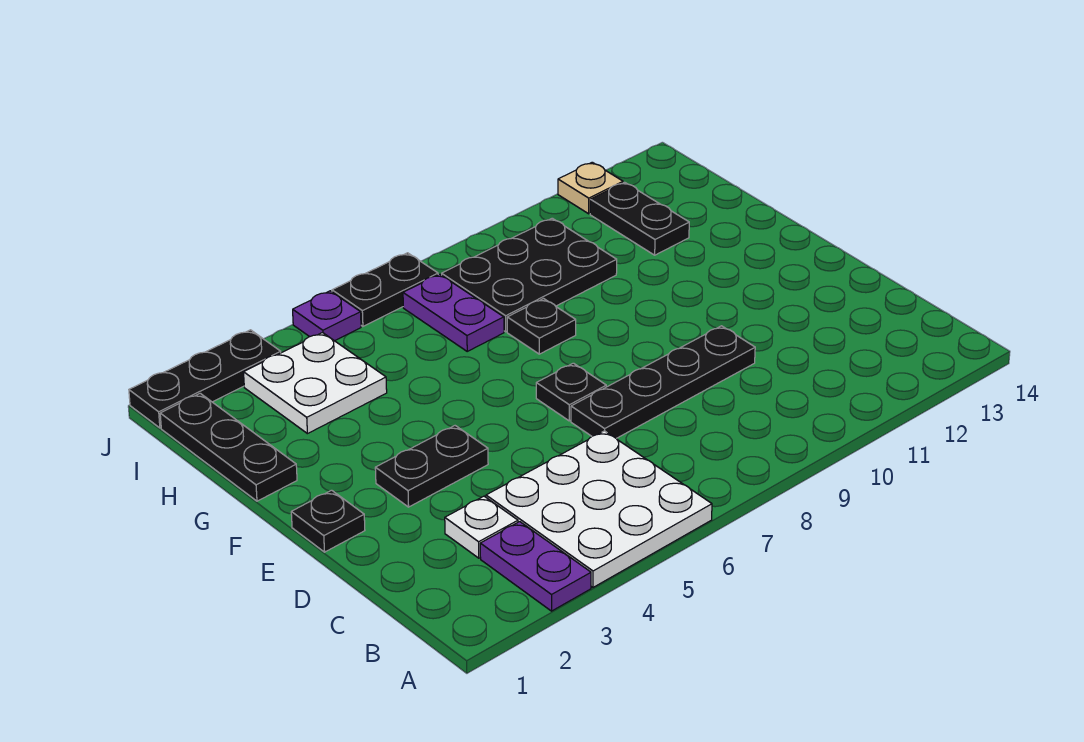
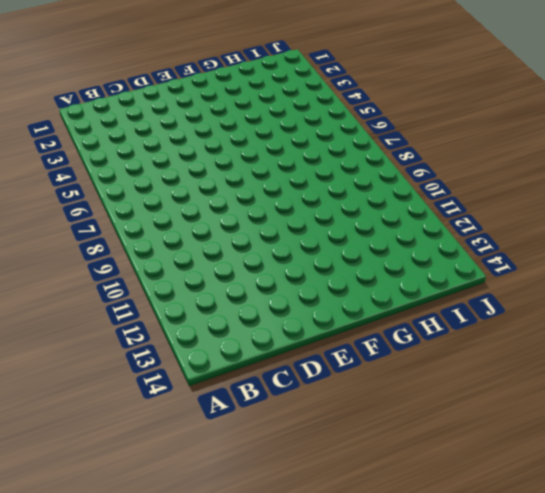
none -> purple 1x2 plate [480,522,591,611]
none -> white 3x3 plate [486,431,712,587]
none -> white 1x1 plate [445,496,518,558]

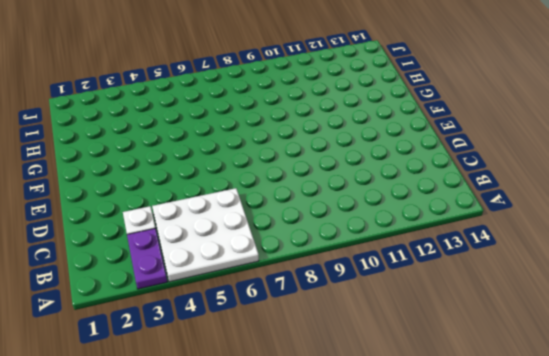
none -> black 1x4 plate [571,326,755,438]
none -> black 1x1 plate [291,490,365,552]
none -> black 1x2 plate [375,426,488,507]

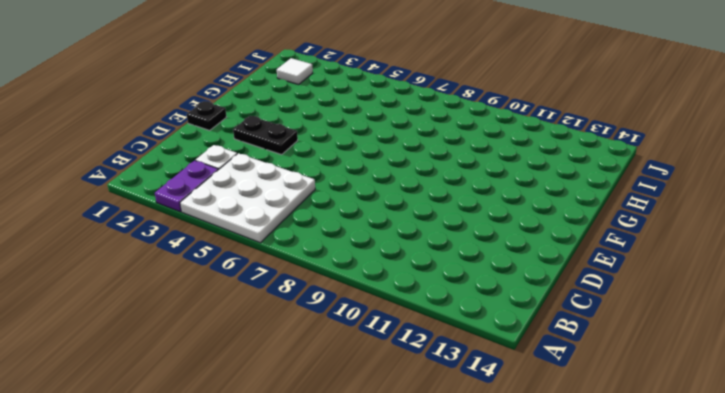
white 1x1 tile [277,58,313,85] -> none
none -> black 1x4 plate [571,326,755,438]
none -> black 1x1 plate [536,363,606,421]
none -> black 1x3 plate [160,393,297,501]

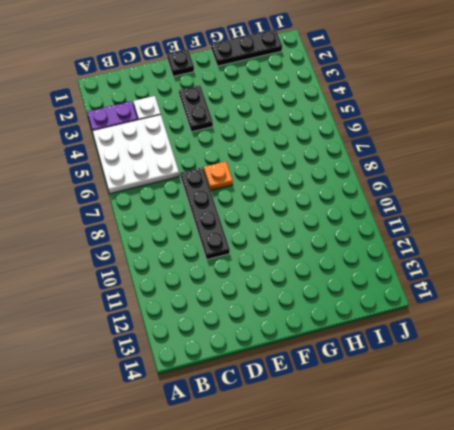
orange 1x1 plate [204,161,233,191] -> black 1x1 plate [536,363,606,421]
none -> black 1x1 plate [507,299,576,354]
none -> white 2x2 plate [244,333,387,434]
none -> purple 1x2 plate [403,274,504,351]

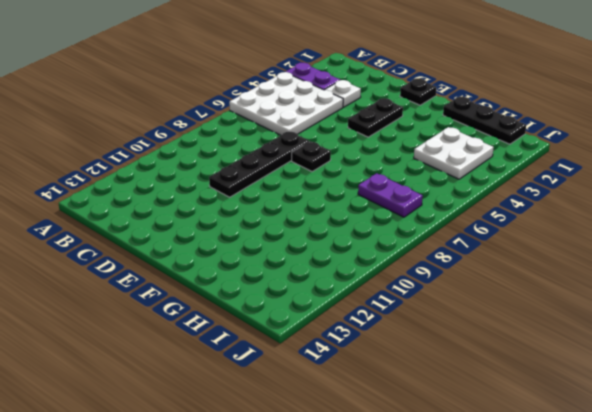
none -> black 1x1 plate [507,299,576,354]
none -> black 2x3 plate [442,218,617,332]
none -> black 1x2 plate [590,182,689,255]

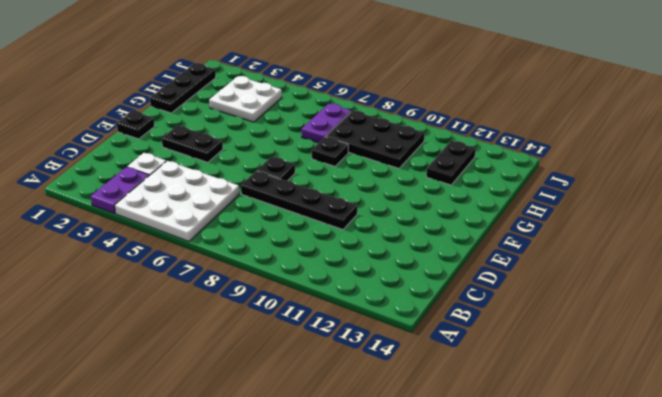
none -> black 1x3 plate [129,330,281,428]
none -> purple 1x1 plate [293,291,361,341]
none -> black 1x2 plate [332,253,438,326]

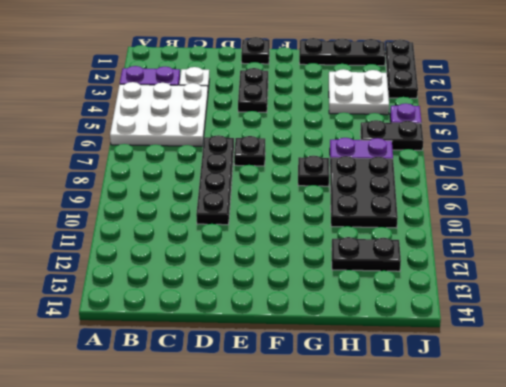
black 1x2 plate [360,120,423,150] -> black 1x2 plate turned to [332,253,438,326]
none -> tan 1x1 plate [558,162,623,214]

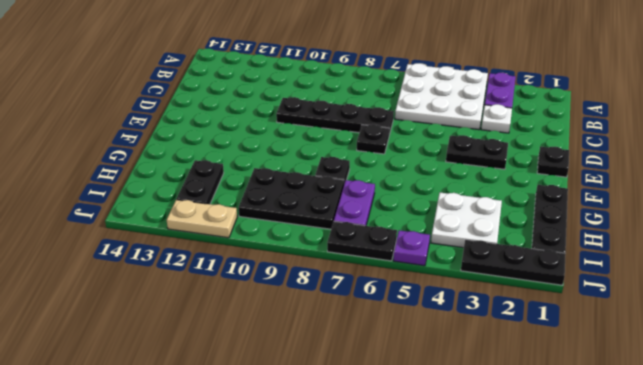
tan 1x2 plate [167,200,237,238] -> tan 1x1 plate [558,162,623,214]

